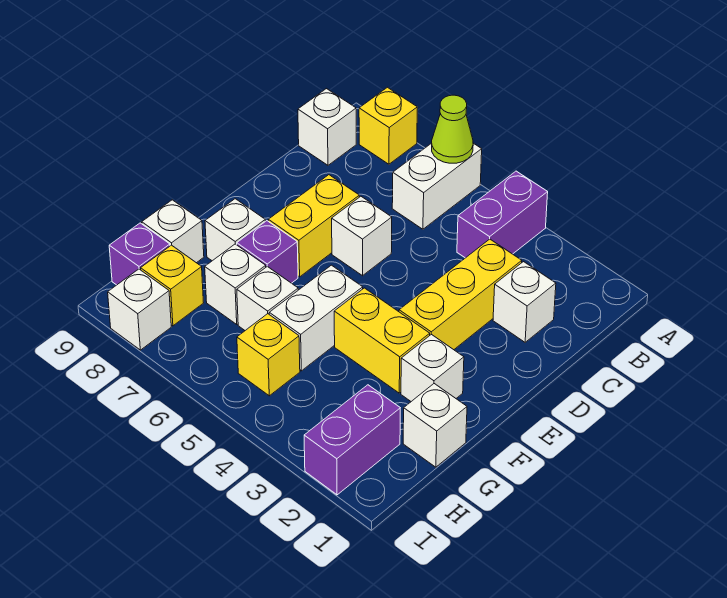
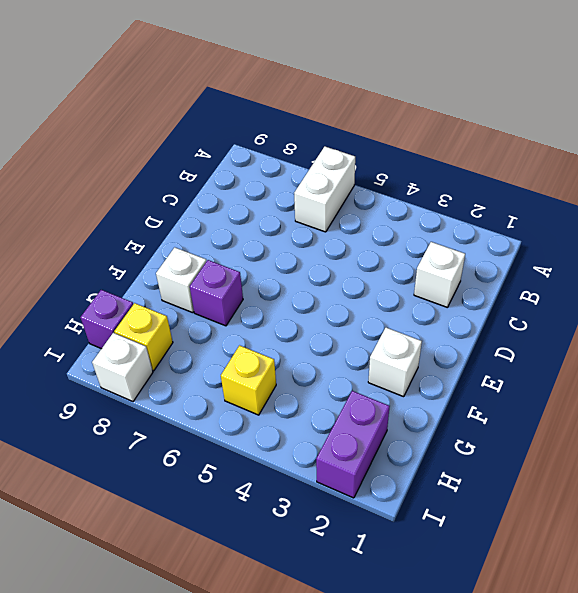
none -> purple 1x2 brick [457,171,548,258]
none -> yellow 1x1 brick [359,87,417,164]
none -> white 1x1 brick [298,89,356,165]

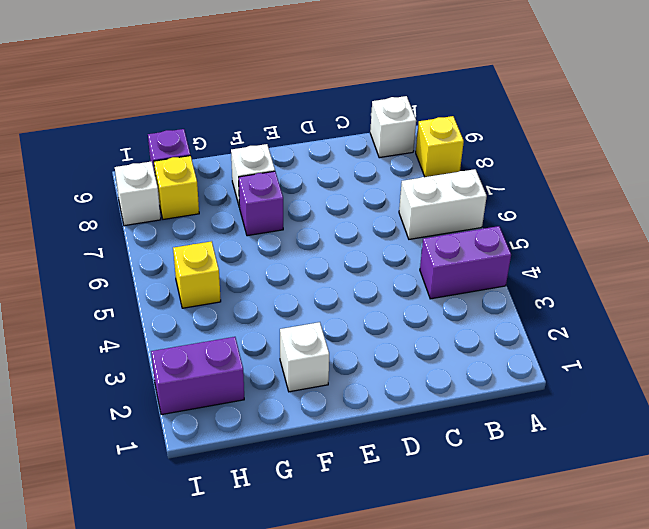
none -> white 1x1 brick [493,262,556,342]
none -> yellow 1x3 brick [399,239,522,350]
none -> white 1x1 brick [332,196,392,276]

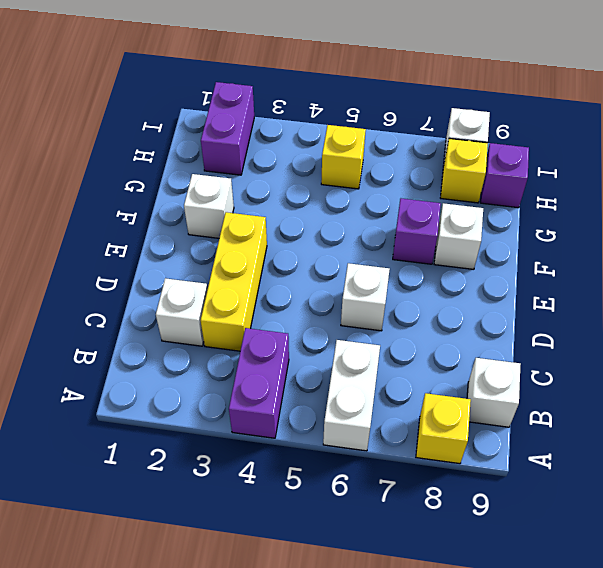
none -> yellow 1x2 brick [268,175,359,277]
none -> yellow 1x2 brick [334,288,430,393]
none -> white 1x2 brick [269,265,363,371]

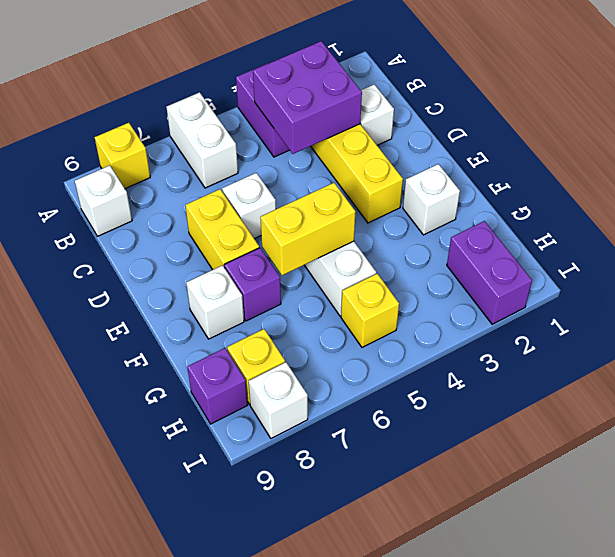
purple 2x2 brick [253,41,362,154] -> none
yellow 1x2 brick [261,183,355,275] -> yellow 1x2 brick moved to [334,288,430,393]
none -> white 1x1 brick [403,384,467,467]
none -> white 1x1 brick [237,266,298,330]
none -> white 1x1 brick [205,244,266,324]

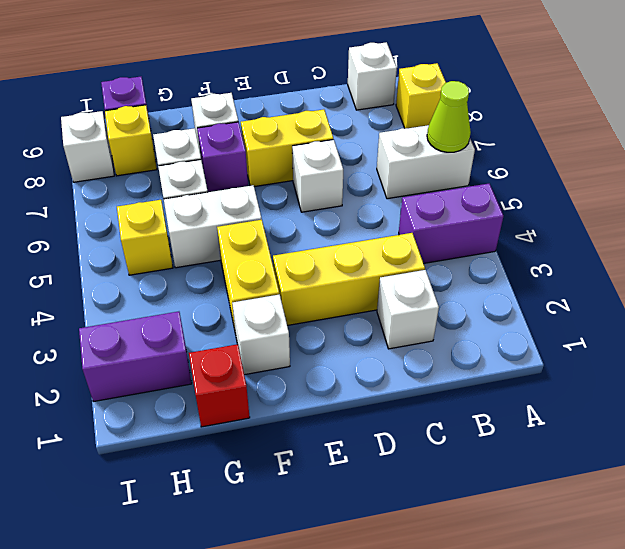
red 1x1 brick [189,344,250,427] -> white 1x1 brick [403,384,467,467]
none -> white 1x1 brick [142,200,204,263]

